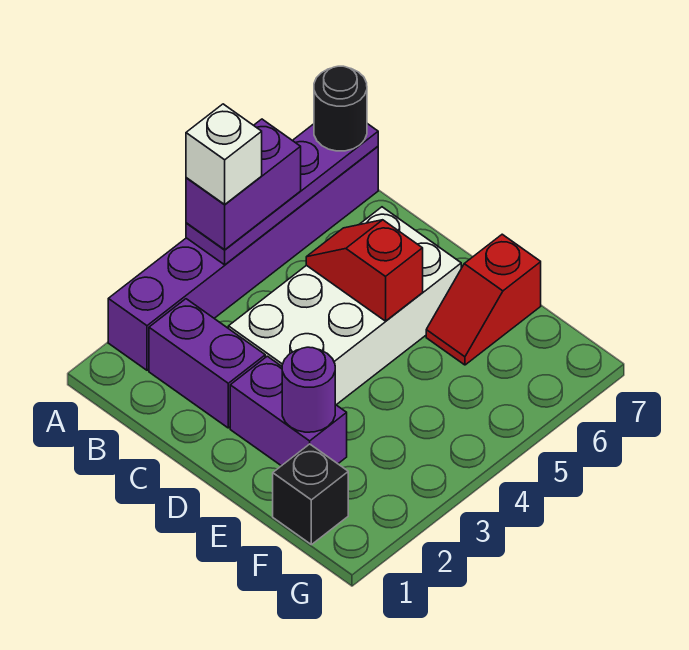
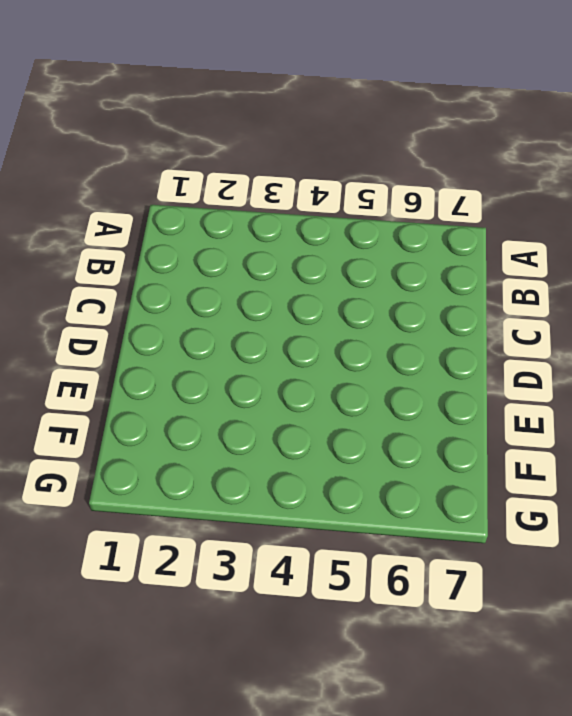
none -> purple 1x6 brick [108,146,378,370]
none -> purple 1x2 brick [149,299,265,428]
none -> white 2x4 brick [228,207,461,405]

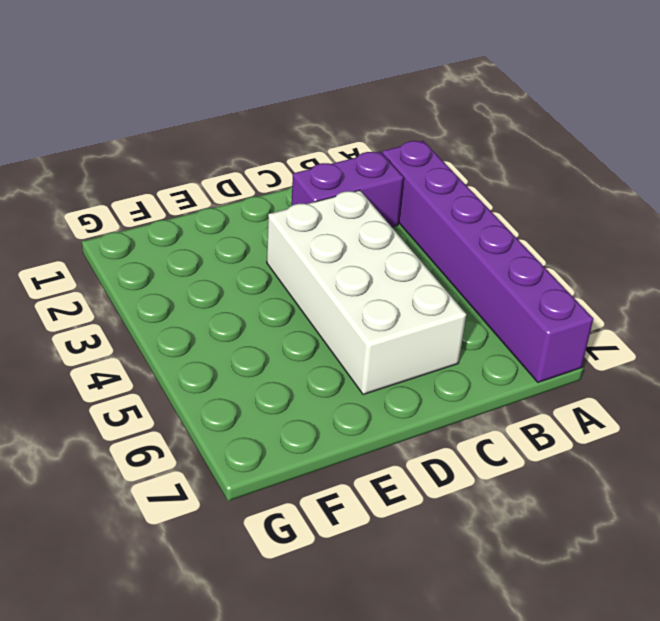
none -> purple 1x2 brick [230,356,347,466]
none -> red 1x2 slope [426,234,541,365]
none -> black 1x1 brick [273,444,348,545]

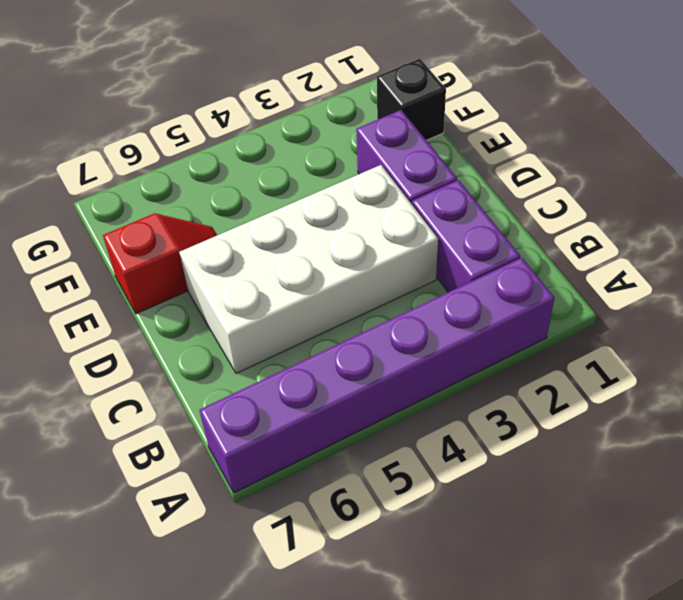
none -> purple 1x4 plate [186,124,378,265]
none -> red 1x2 slope [306,220,423,321]
none -> purple 1x1 round brick [282,347,335,432]

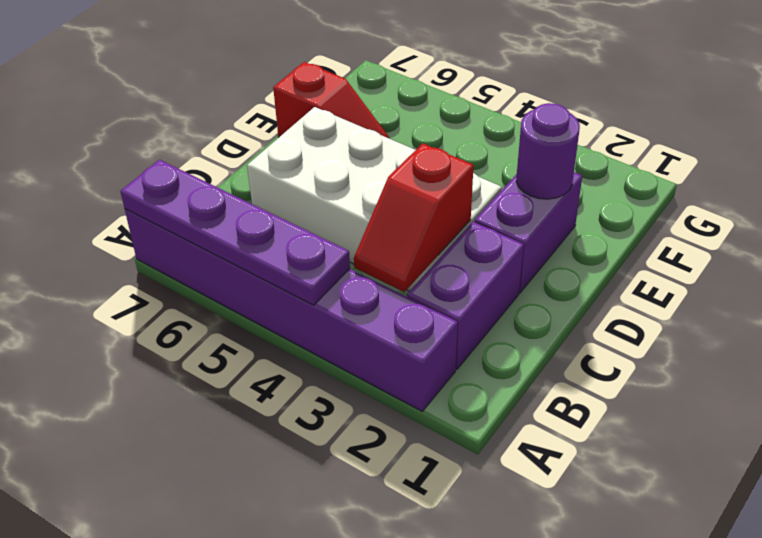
red 1x2 slope [354,143,474,292] -> red 1x2 slope moved to [306,220,423,321]
none -> black 1x1 brick [273,444,348,545]
none -> purple 1x2 brick [186,119,301,250]
none -> black 1x1 round brick [314,66,367,151]

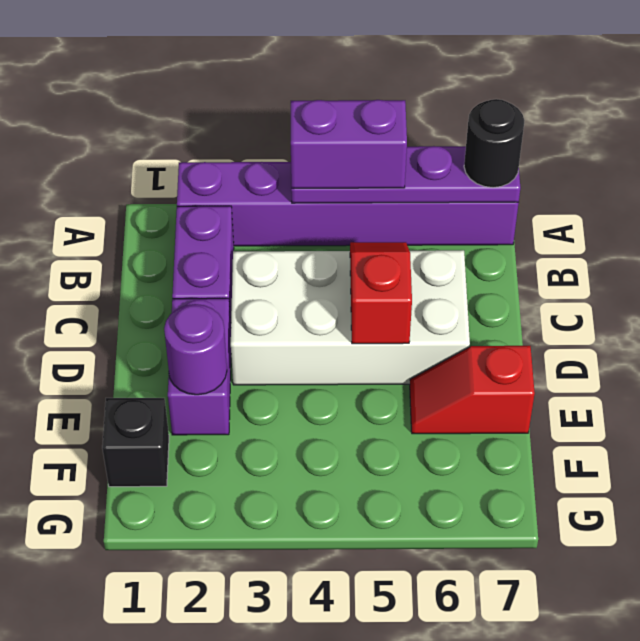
none -> white 1x1 brick [186,104,262,205]

